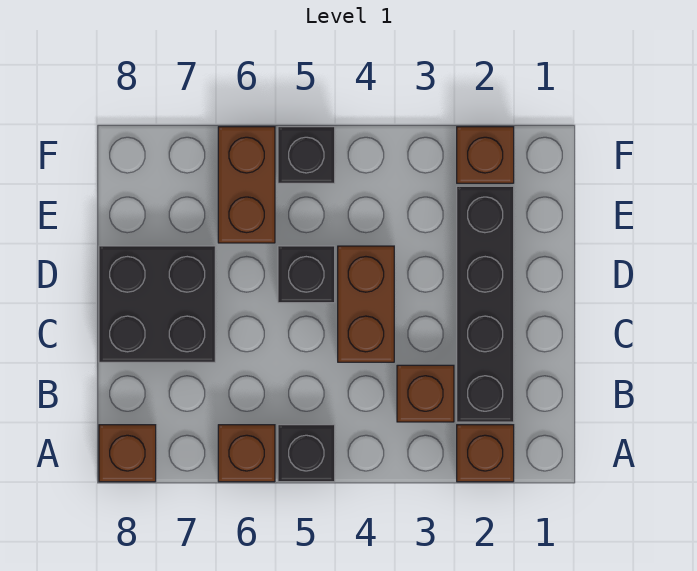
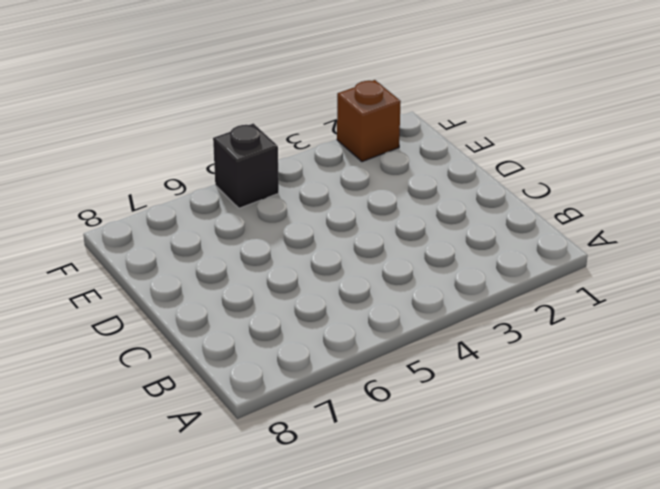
none -> brown 1x1 brick [457,425,514,482]
none -> black 1x1 brick [278,425,335,482]
none -> brown 1x1 brick [218,425,275,482]

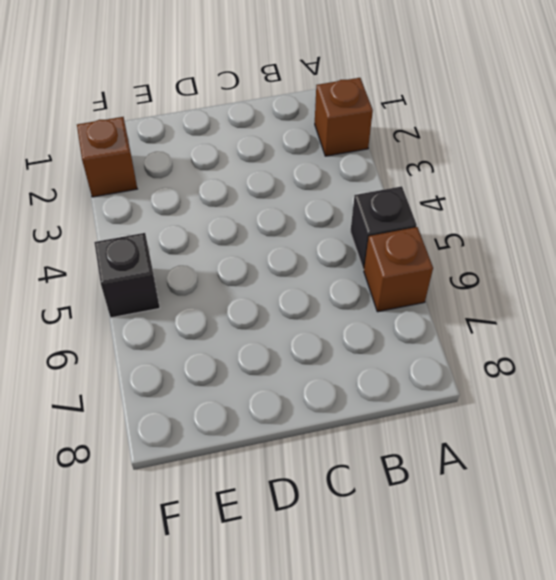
none -> brown 1x1 brick [99,425,156,482]
none -> black 1x4 brick [457,186,514,422]
none -> brown 1x1 brick [397,365,454,422]

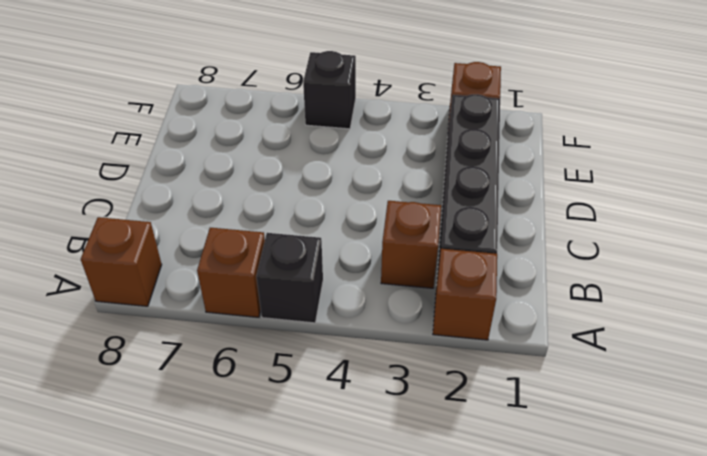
none -> brown 1x2 brick [338,246,394,362]
none -> black 2x2 brick [99,246,215,362]
none -> black 1x1 brick [278,246,335,303]

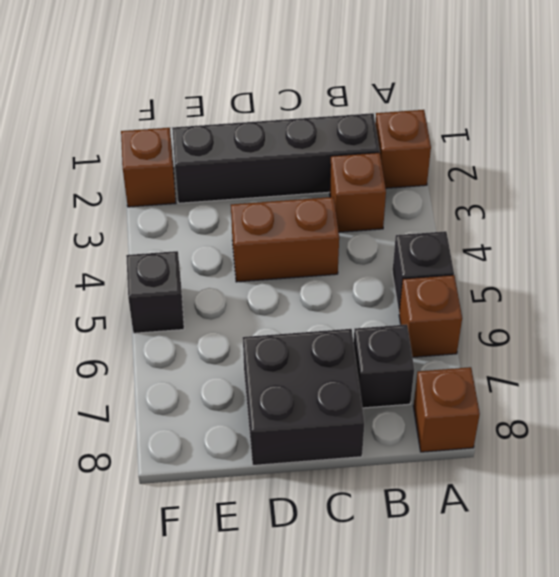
black 1x1 brick [354,324,414,408] -> black 1x1 brick moved to [278,246,335,303]
none -> brown 1x2 brick [218,127,275,243]

